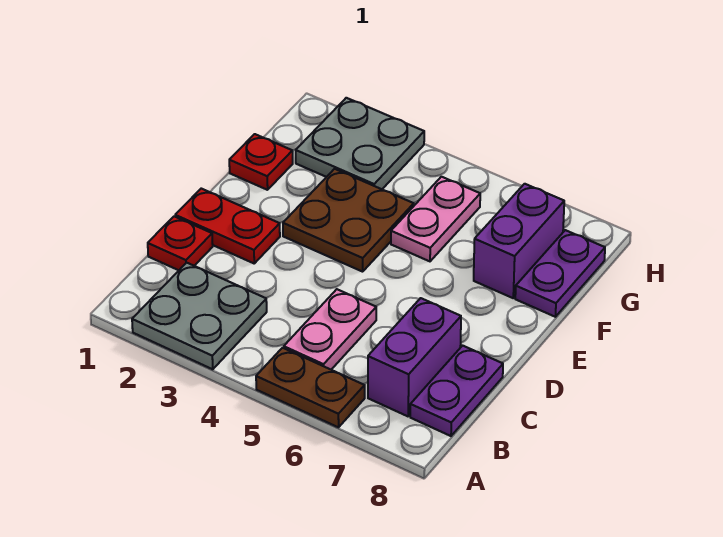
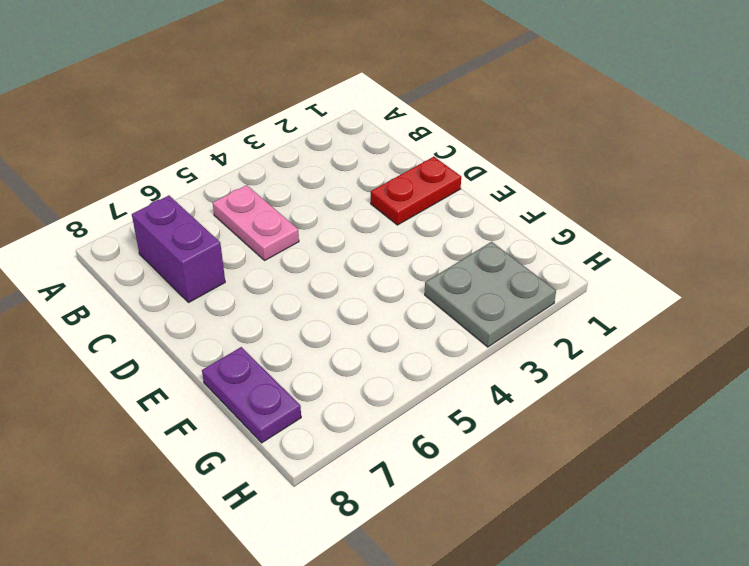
none -> grey 2x2 plate [132,263,267,369]
none -> brown 1x2 plate [256,348,365,427]
none -> purple 1x2 plate [410,346,503,436]

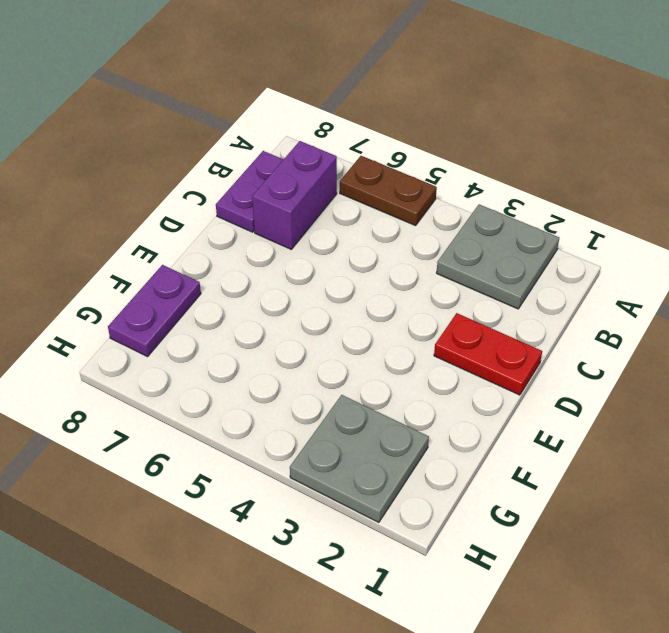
none -> pink 1x2 plate [284,289,376,370]
none -> red 1x1 plate [148,216,213,270]
none -> brown 2x2 plate [283,169,414,272]

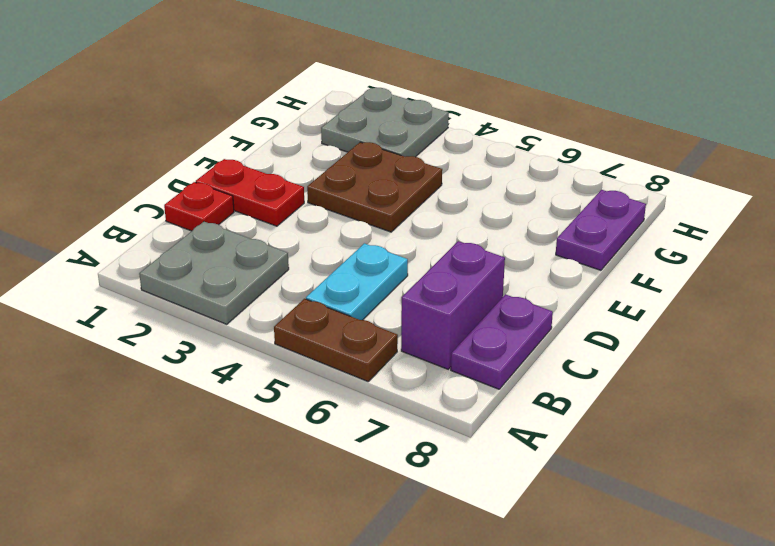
cyan 1x2 plate [306,243,408,320] -> pink 1x2 plate [284,289,376,370]
none -> red 1x1 plate [229,134,293,190]
none -> pink 1x2 plate [391,177,480,261]
none -> purple 1x2 brick [474,184,564,298]

